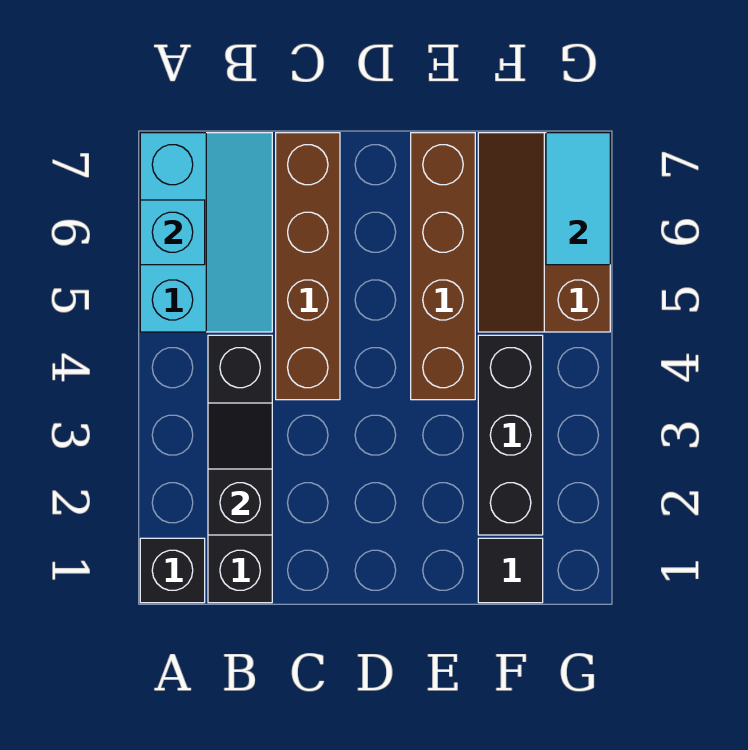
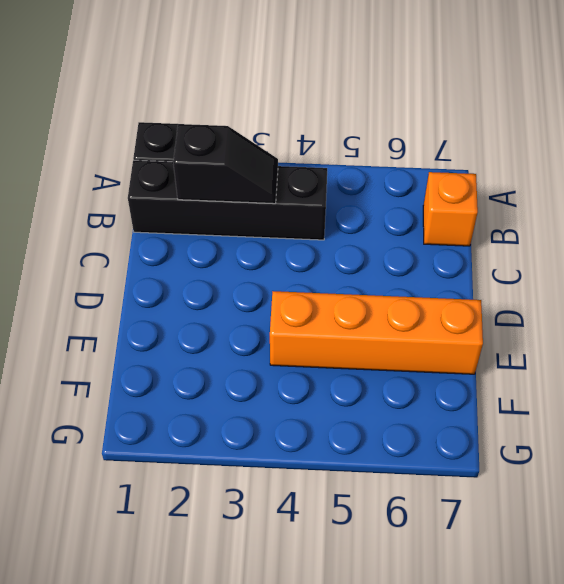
orange 1x1 brick [423,172,478,246] -> cyan 2x3 slope [140,133,272,332]
orange 1x4 brick [270,291,483,374] -> brown 1x4 brick [411,133,475,400]
none -> brown 1x4 brick [276,133,340,400]
none -> black 1x1 tile [478,538,543,603]

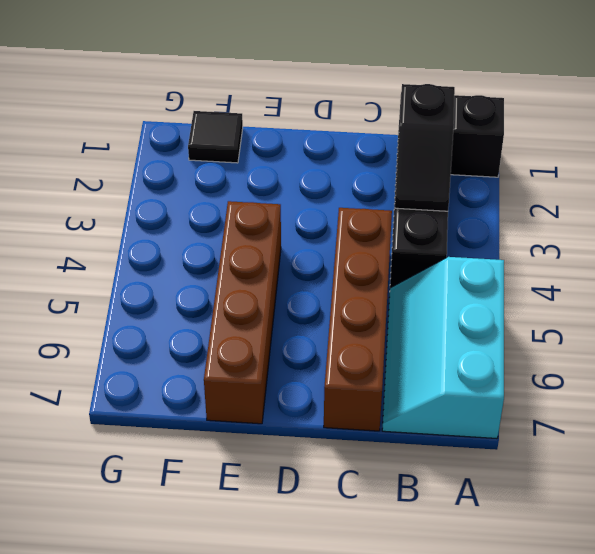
none -> black 1x3 brick [478,335,543,535]
none -> brown 2x3 slope [478,133,610,332]

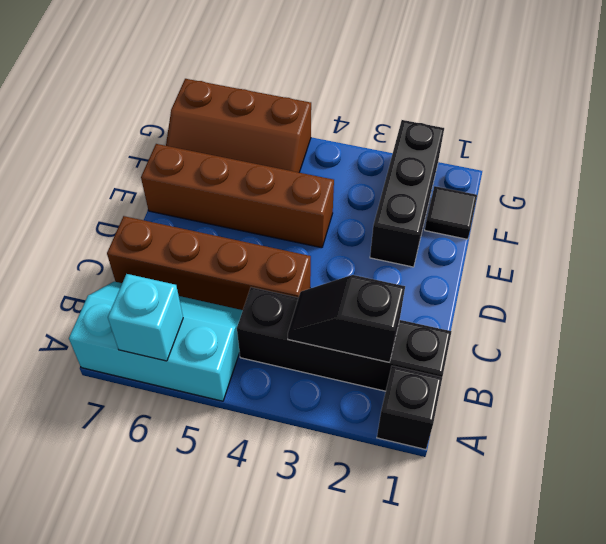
black 1x3 brick [370,120,444,267] -> black 1x3 brick turned to [478,335,543,535]
none -> cyan 1x2 tile [546,133,610,265]

